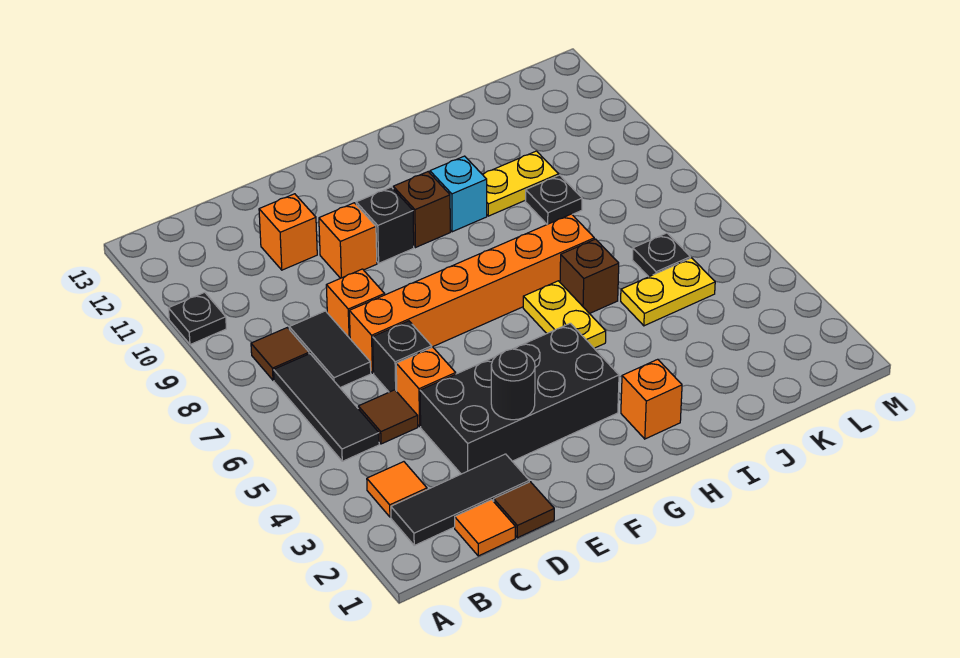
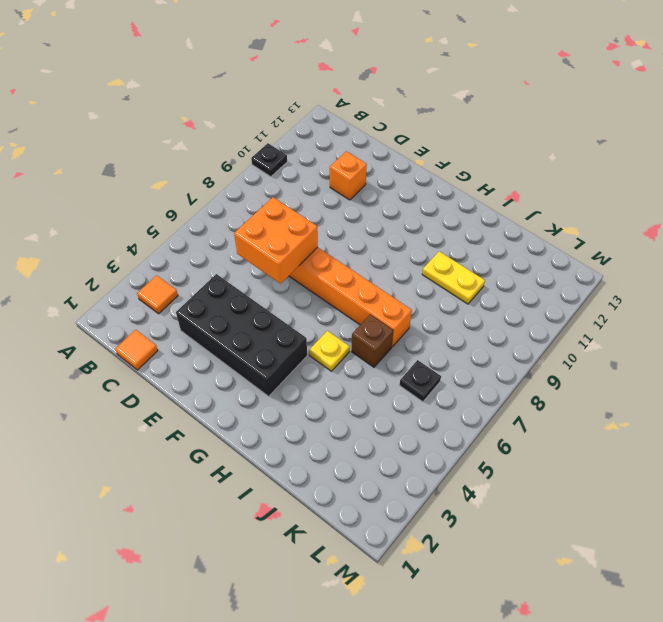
orange 2x2 brick [234,197,318,284] -> none
yellow 1x1 plate [309,331,350,371] -> yellow 1x2 plate [523,281,606,348]
none -> black 1x3 tile [391,454,529,545]
none -> black 1x3 tile [274,354,379,461]
none -> brown 1x1 tile [251,328,309,380]

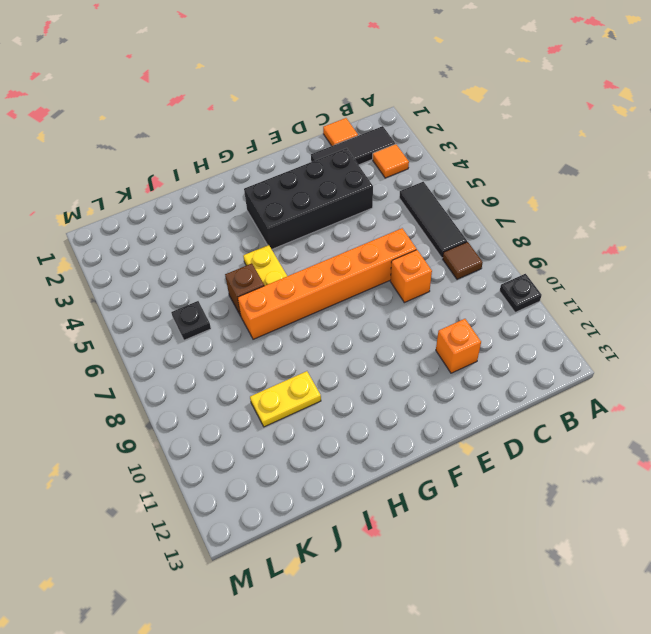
none -> brown 1x1 tile [358,390,418,444]
none -> black 1x2 tile [289,311,371,388]
none -> brown 1x1 tile [494,482,554,538]

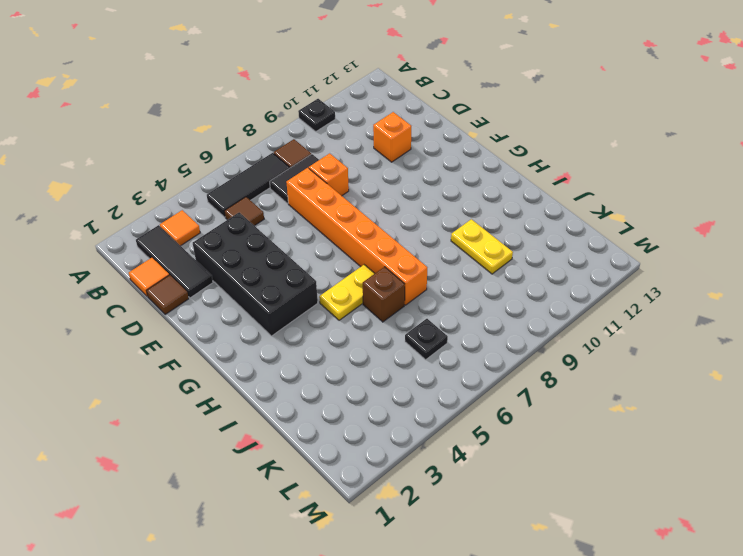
none -> orange 1x1 brick [396,347,456,426]
none -> black 1x1 brick [373,321,432,392]
none -> orange 1x1 brick [319,203,377,278]

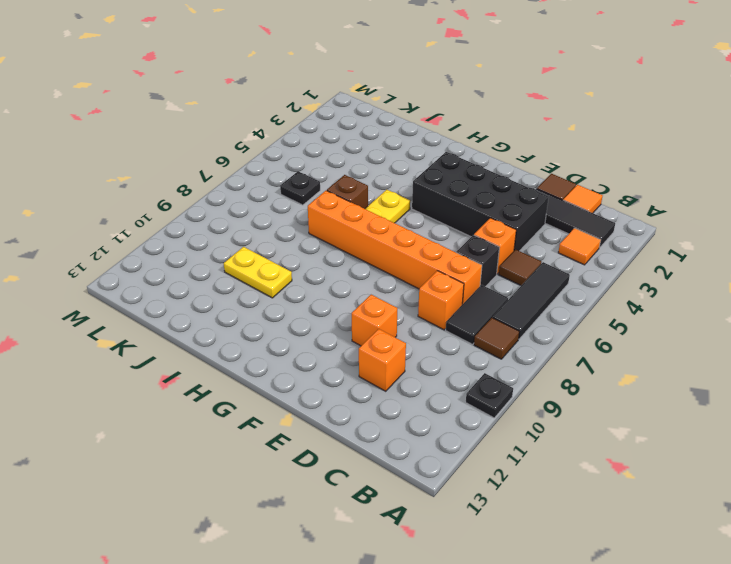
none -> black 1x1 brick [356,187,414,263]
none -> brown 1x1 brick [393,172,450,248]
none -> orange 1x1 brick [621,359,682,439]

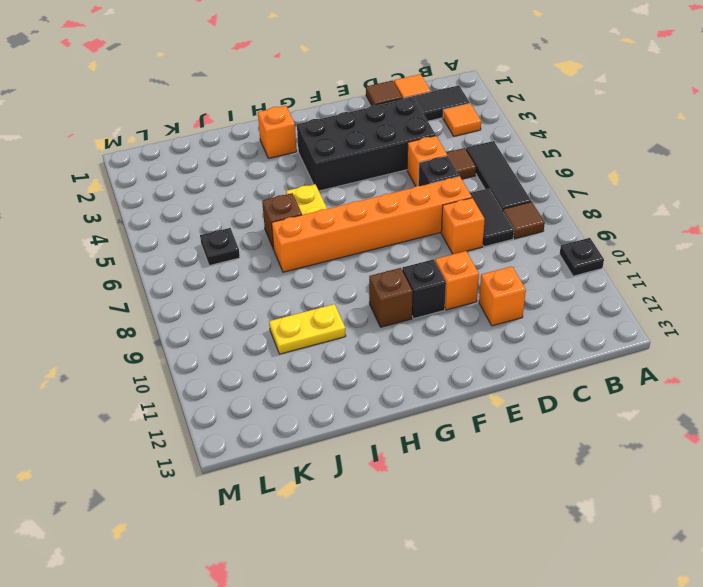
none -> cyan 1x1 brick [430,156,487,232]
none -> yellow 1x2 plate [621,258,715,326]
none -> black 1x1 plate [525,175,582,224]

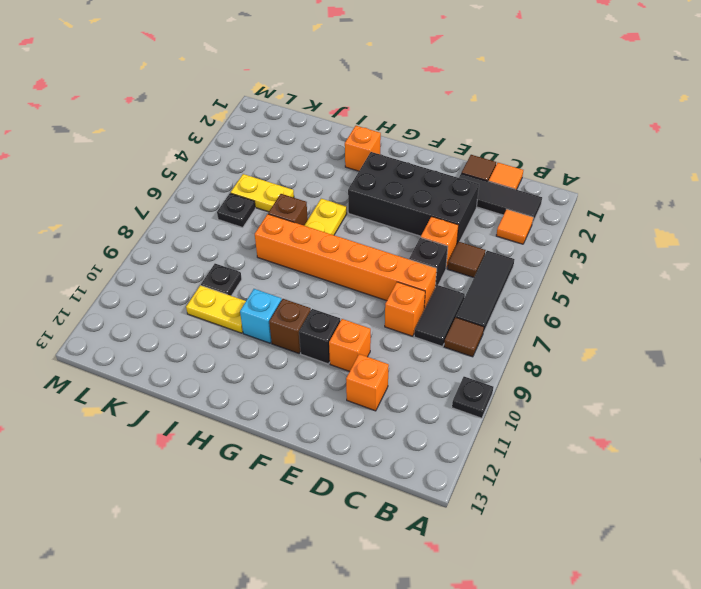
none -> black 1x1 round brick [491,349,535,420]

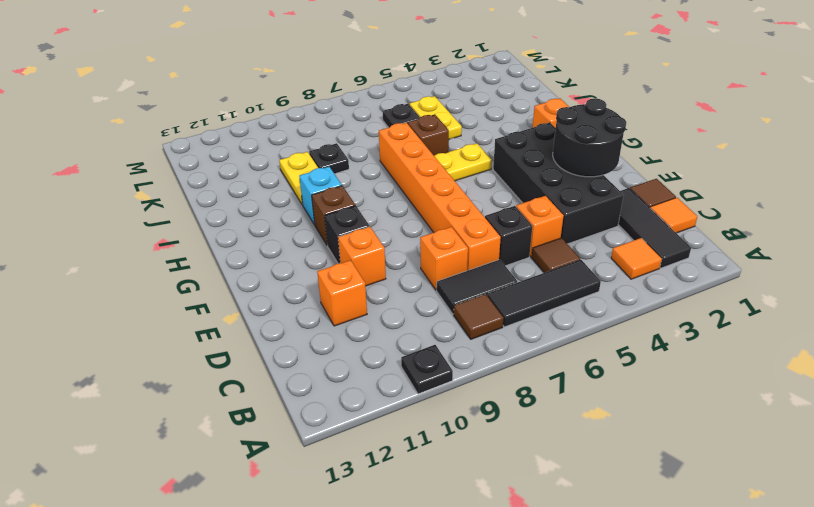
black 2x2 round brick [553,98,626,177] -> black 1x1 round brick [491,349,535,420]

